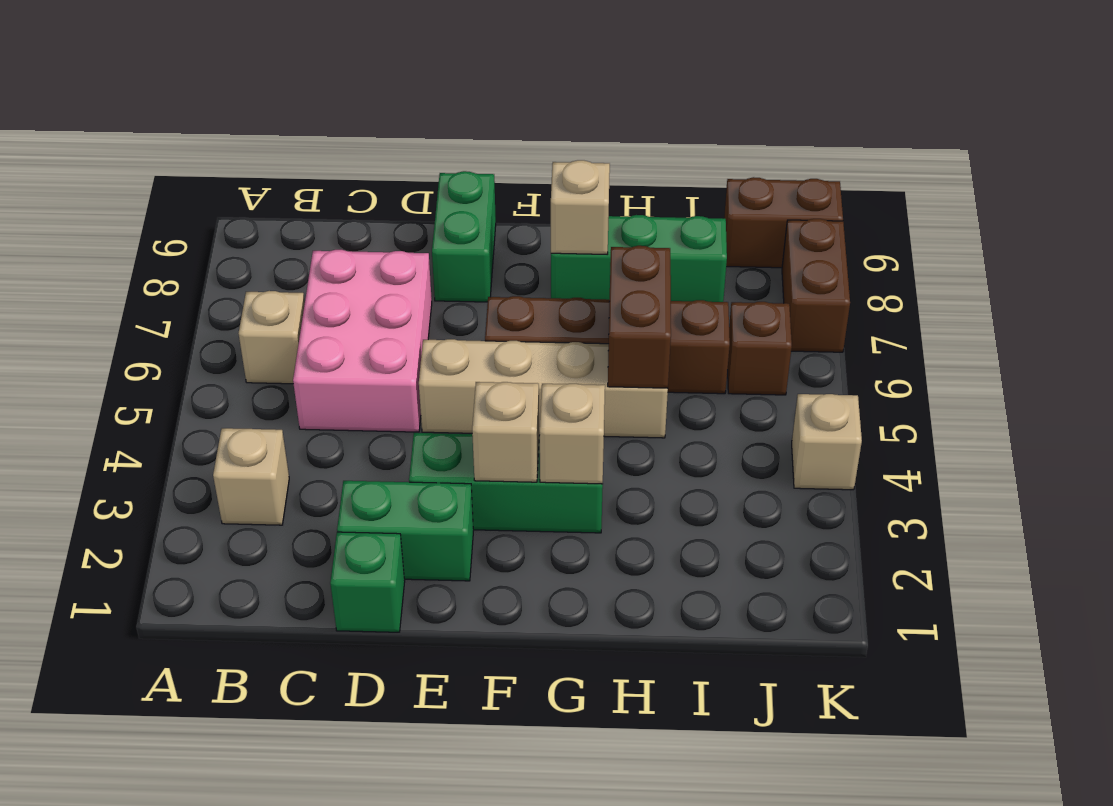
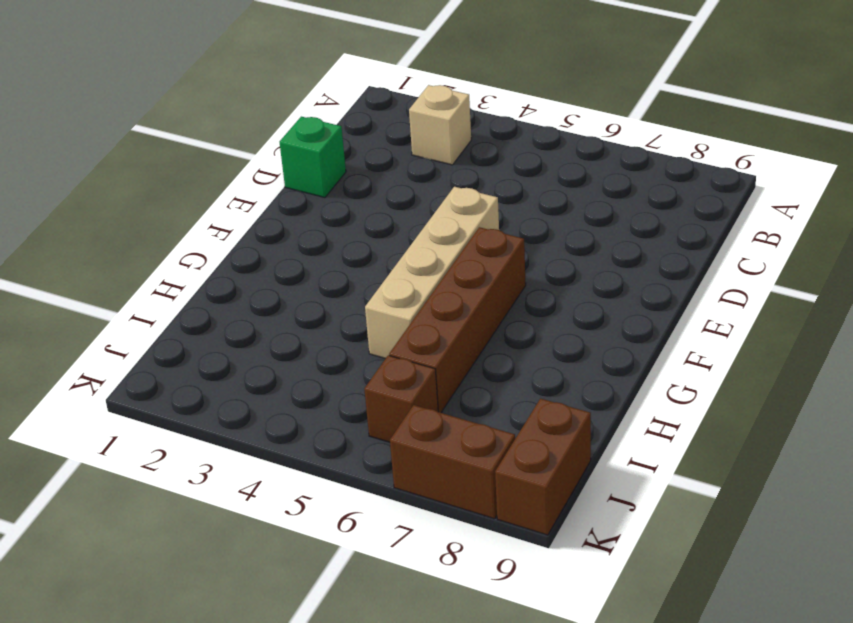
none -> tan 1x1 brick [239,291,305,384]
none -> pink 2x3 brick [293,250,432,432]
none -> green 1x2 brick [337,481,473,581]

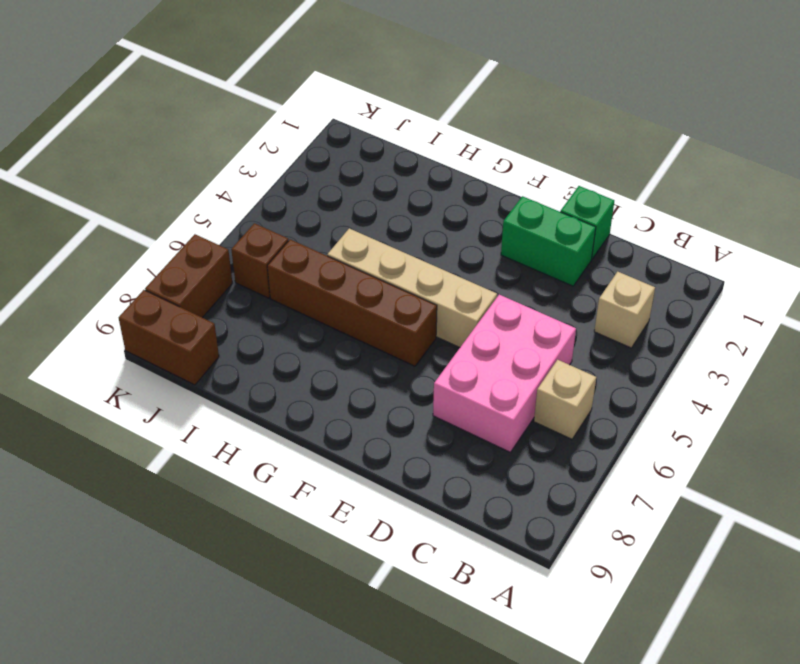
none -> green 1x3 brick [409,433,603,533]
none -> green 1x2 brick [432,171,496,302]
none -> green 1x3 brick [551,215,727,302]

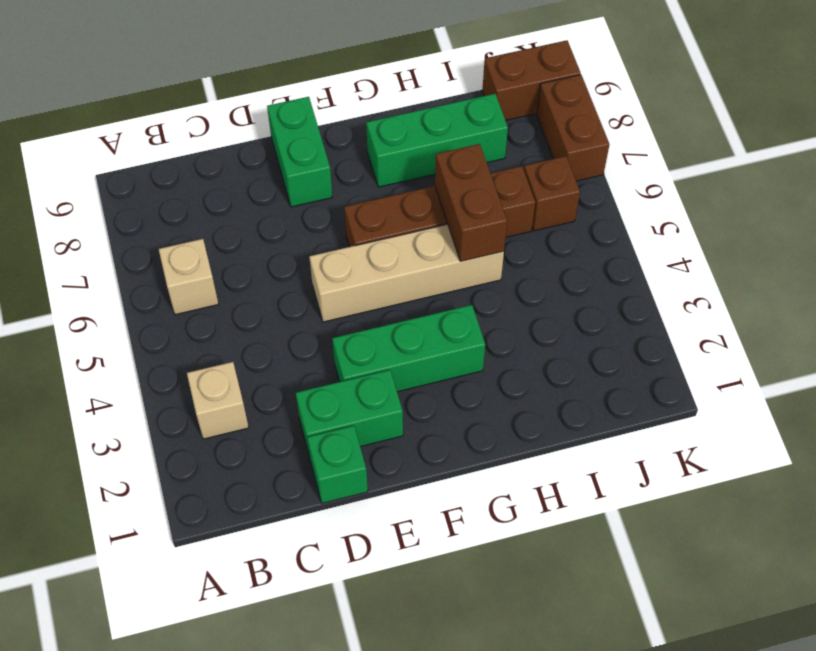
none -> pink 2x3 brick [293,250,432,432]
none -> tan 1x1 brick [792,394,862,490]
none -> tan 1x1 brick [472,382,539,482]

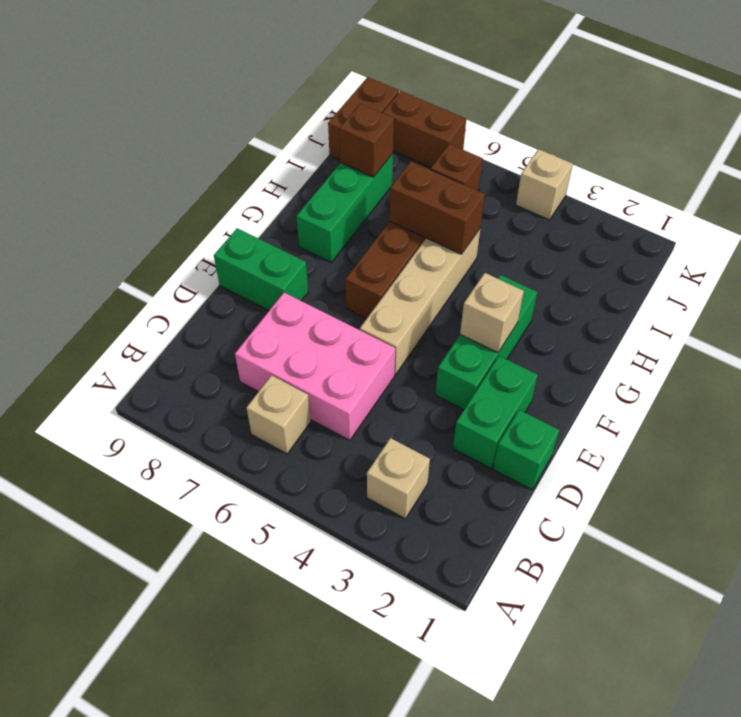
brown 1x1 brick [339,104,394,177] -> none
none -> tan 1x1 brick [539,384,605,484]
none -> tan 1x1 brick [551,160,610,254]

